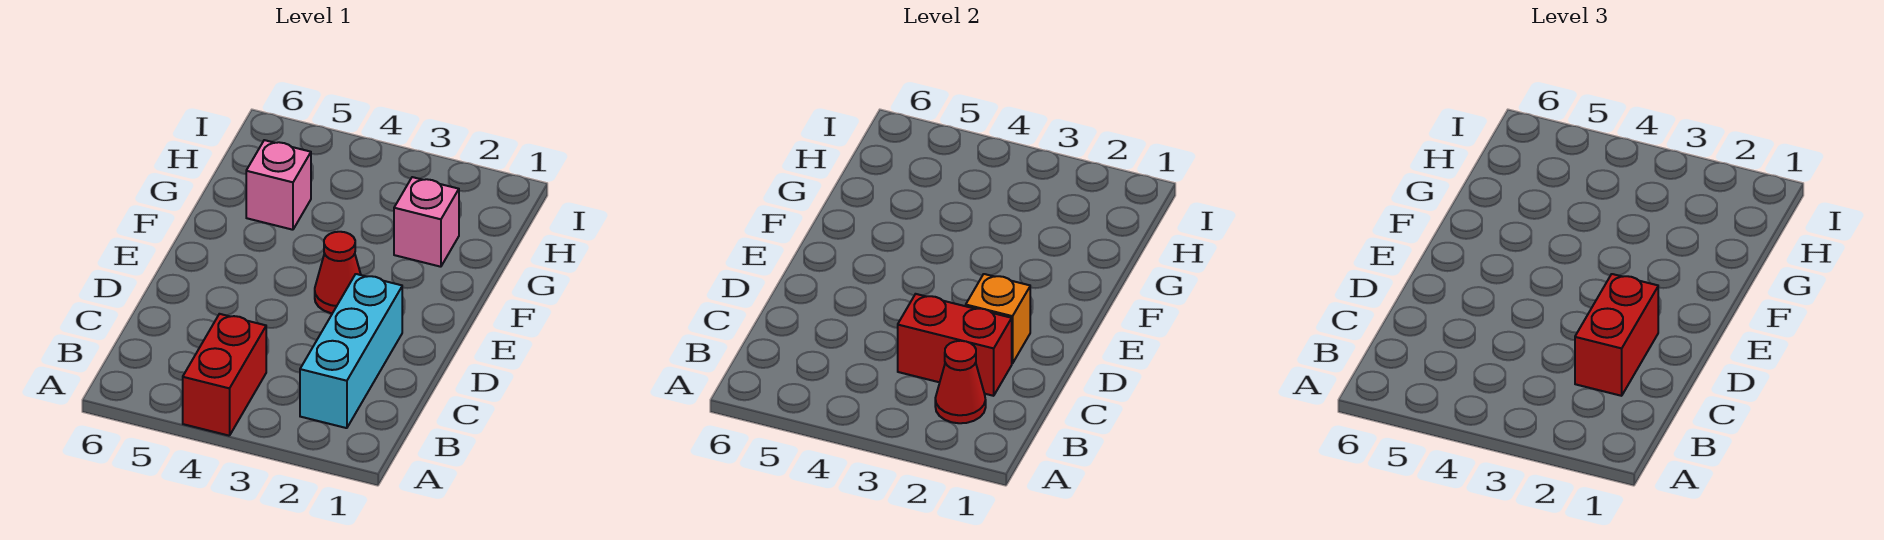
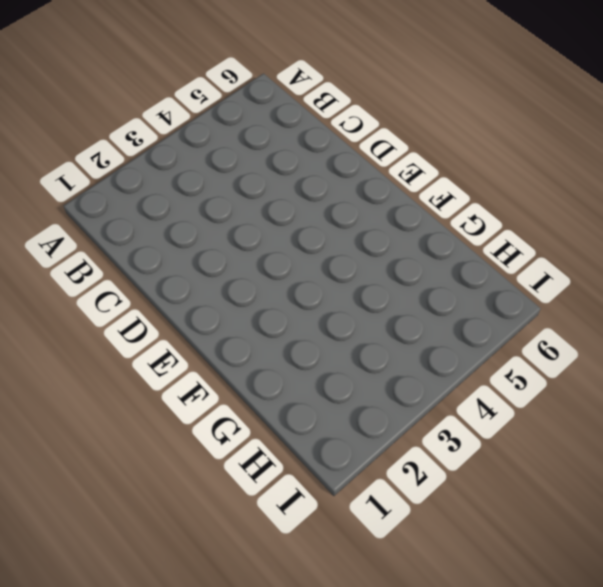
none -> red 1x2 brick [183,314,266,436]
none -> cyan 1x3 brick [300,274,402,428]

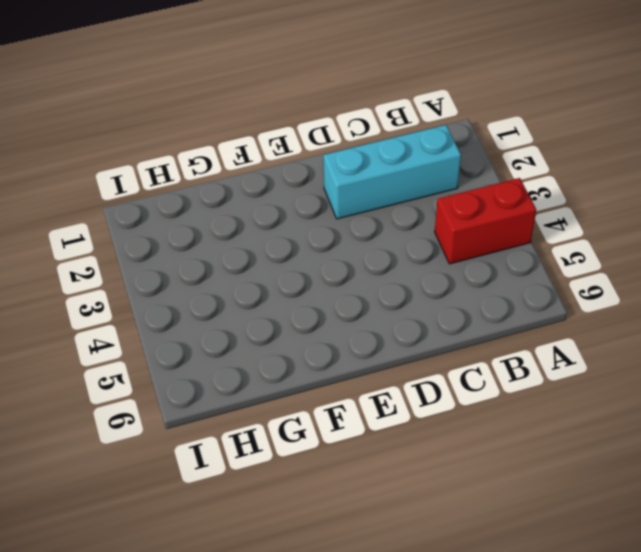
none -> red 1x1 cone [315,232,361,313]
none -> pink 1x1 brick [394,177,459,267]

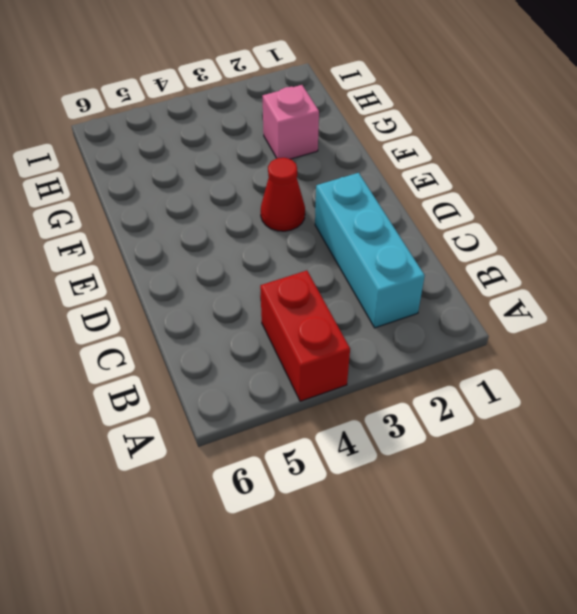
none -> pink 1x1 brick [246,140,311,230]
none -> red 1x1 cone [935,341,986,423]

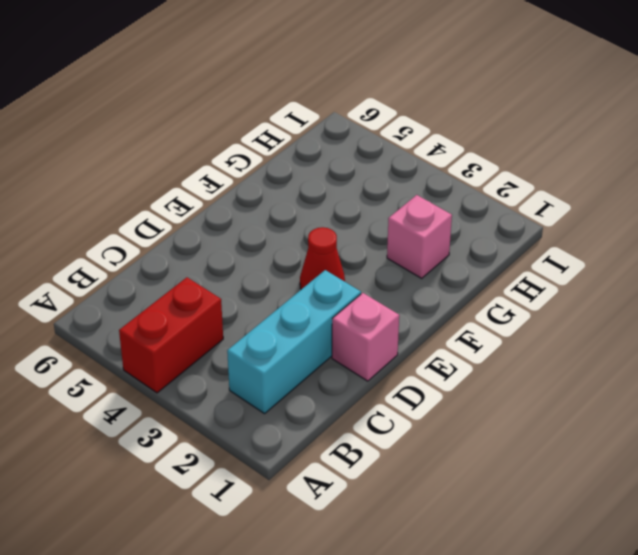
pink 1x1 brick [332,293,399,381] -> pink 1x1 brick moved to [246,140,311,230]
none -> red 1x1 cone [935,341,986,423]
none -> red 1x2 brick [898,294,1012,396]

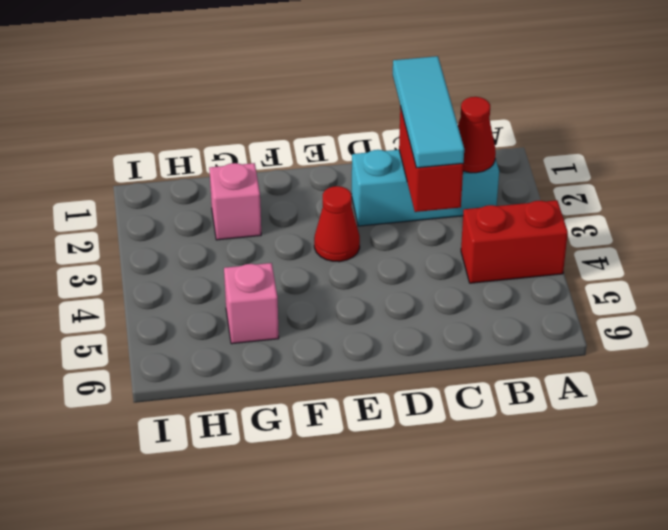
cyan 1x3 tile [393,56,464,168] -> red 1x2 brick [1575,274,1658,396]
none -> orange 1x1 brick [966,274,1030,364]

